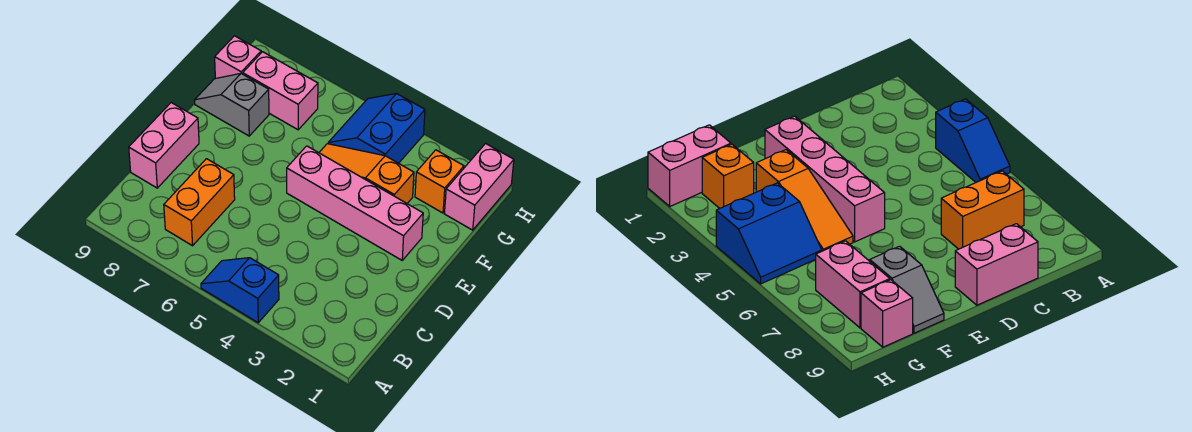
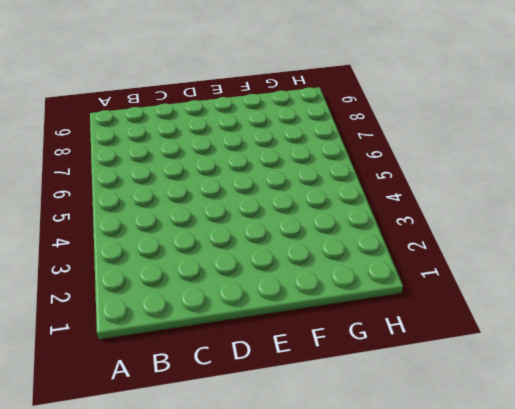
none -> blue 1x2 slope [201,258,279,323]
none -> orange 1x2 brick [164,159,235,246]

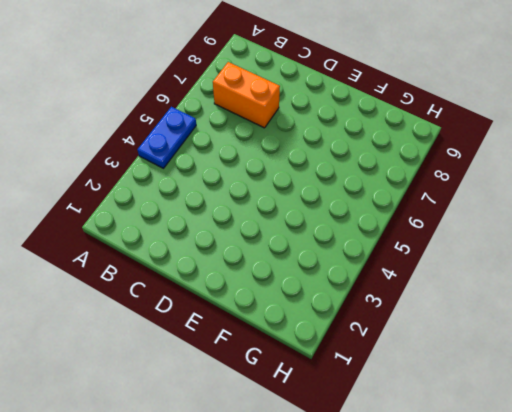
blue 1x2 plate [137,107,196,168] -> blue 1x2 slope [201,258,279,323]
none -> pink 1x2 brick [129,103,199,188]
none -> pink 1x4 brick [287,146,423,260]

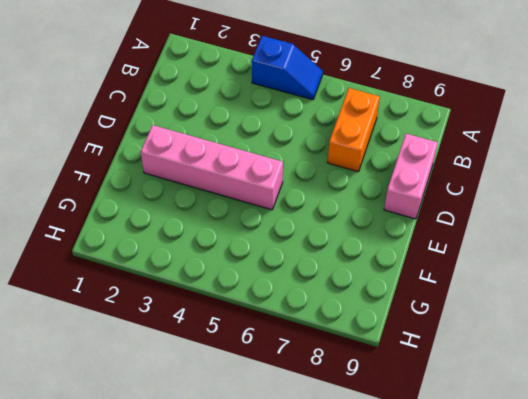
none -> orange 1x3 slope [319,144,414,203]
none -> grey 1x2 slope [194,73,269,136]

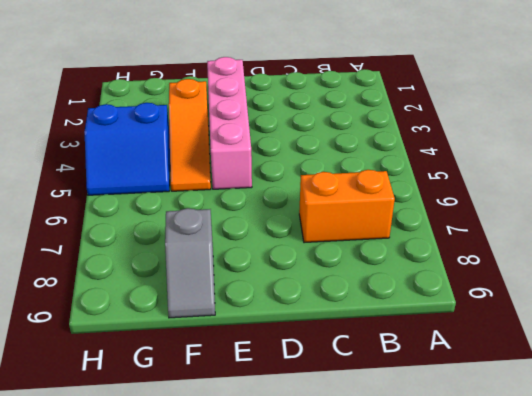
none -> blue 1x2 slope [201,258,279,323]
none -> pink 1x2 brick [129,103,199,188]

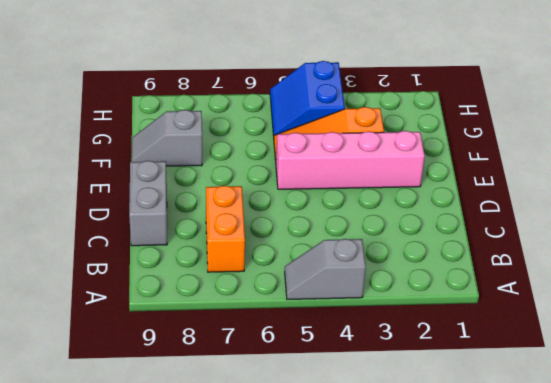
grey 1x2 slope [285,239,366,299] -> blue 1x2 slope [201,258,279,323]
grey 1x2 brick [129,161,167,246] -> pink 1x2 brick [129,103,199,188]
none -> pink 1x2 brick [445,144,514,230]
none -> orange 1x1 brick [415,150,464,213]

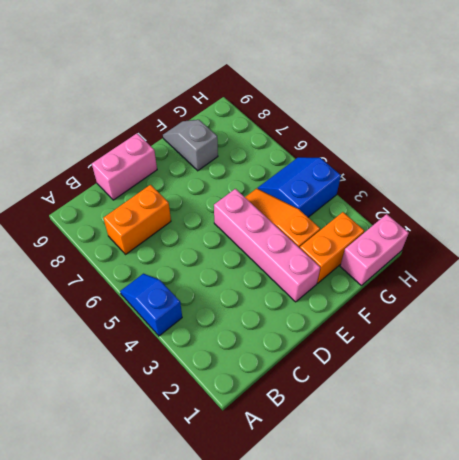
orange 1x2 brick [300,212,364,283] -> orange 1x1 brick [415,150,464,213]
none -> pink 1x2 brick [243,52,318,130]
none -> pink 1x1 brick [215,36,261,79]

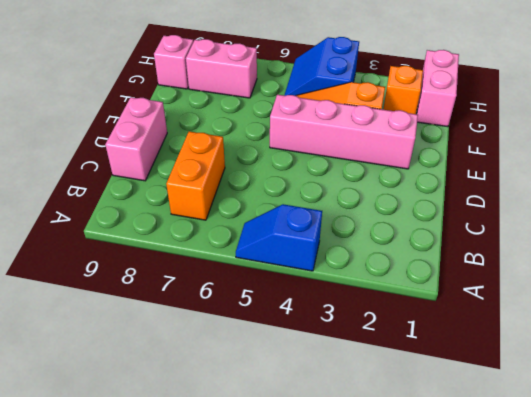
none -> grey 1x2 slope [194,73,269,136]

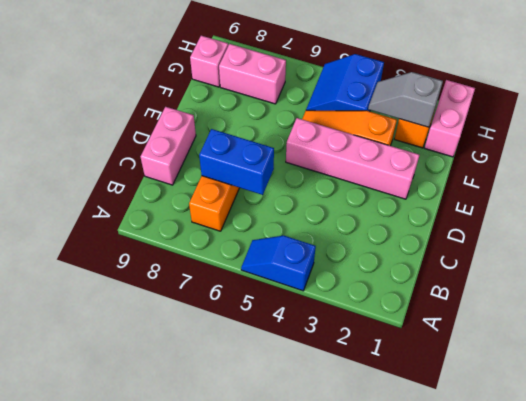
blue 1x2 brick [199,129,274,195] -> none
grey 1x2 slope [368,72,443,127] -> grey 1x2 slope moved to [194,73,269,136]

